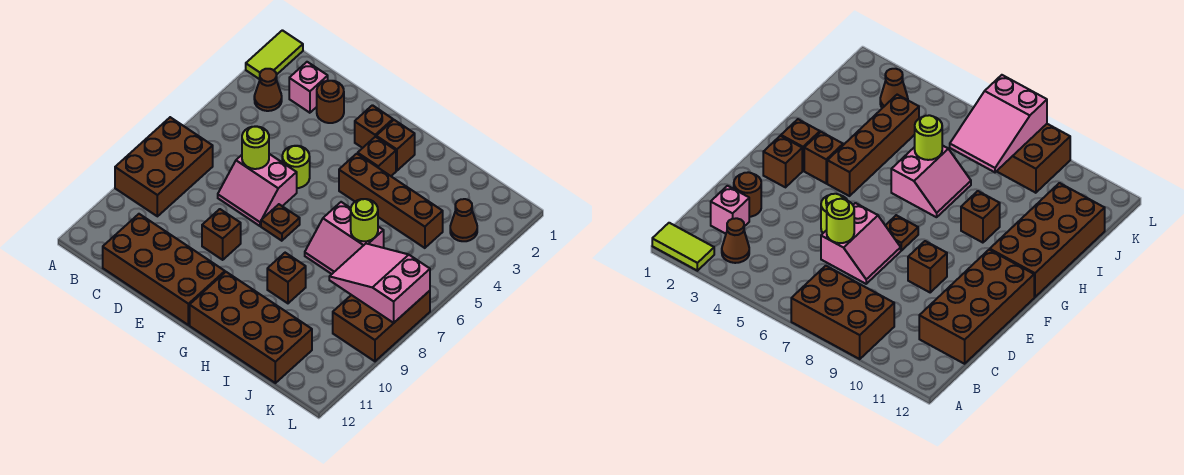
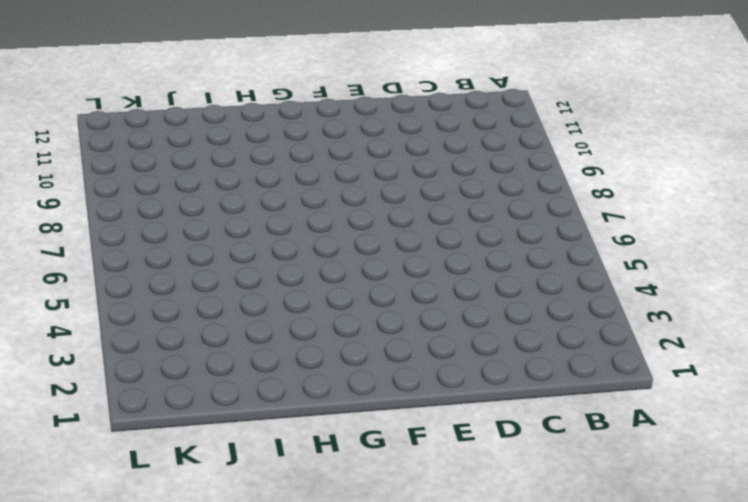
none -> lime 1x2 tile [246,30,303,79]
none -> brown 2x3 brick [115,117,213,216]
none -> brown 1x1 cone [254,69,282,111]

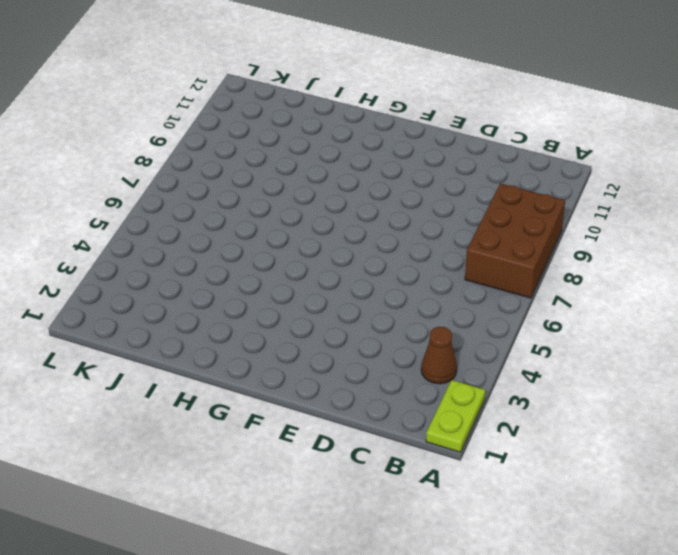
lime 1x2 plate [426,380,486,452] -> lime 1x2 tile [246,30,303,79]
none -> pink 1x1 brick [289,62,328,113]
none -> brown 2x4 brick [103,214,225,325]
none -> brown 1x1 round brick [317,81,344,123]

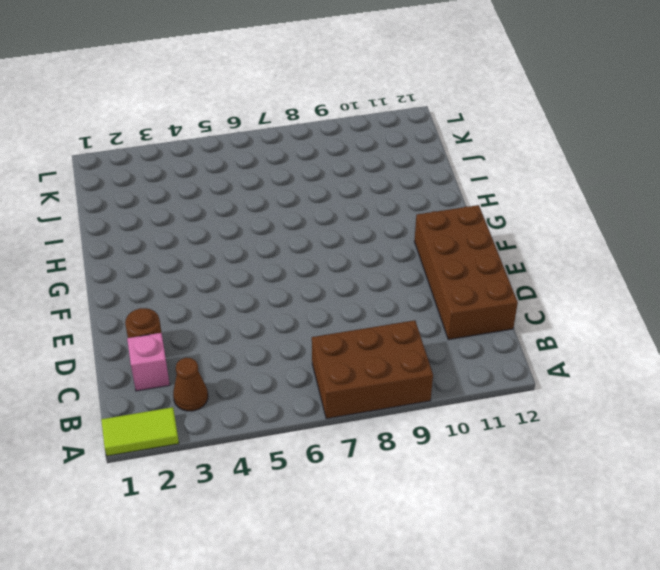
none -> pink 2x2 slope [218,154,297,226]
none -> lime 1x1 round brick [282,146,310,188]
none -> brown 1x1 brick [202,209,241,260]

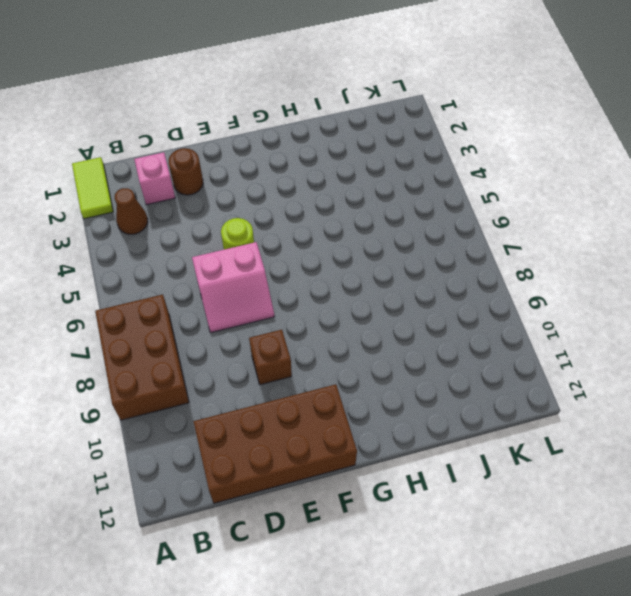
none -> brown 1x1 brick [355,105,393,148]
none -> brown 1x1 plate [261,204,300,241]
none -> brown 1x1 brick [376,120,415,171]

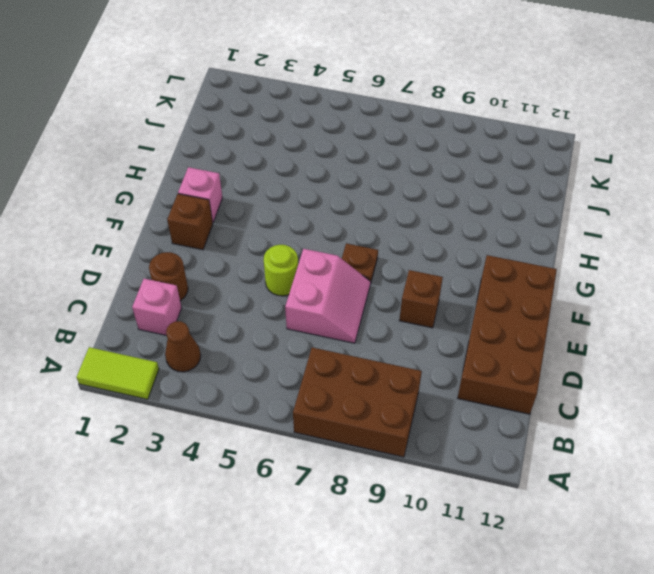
pink 1x1 brick [178,167,223,222] -> brown 1x1 brick [376,120,415,171]
none -> brown 1x1 brick [358,137,396,176]
none -> brown 1x4 brick [339,154,443,248]
none -> brown 2x4 brick [190,272,312,383]

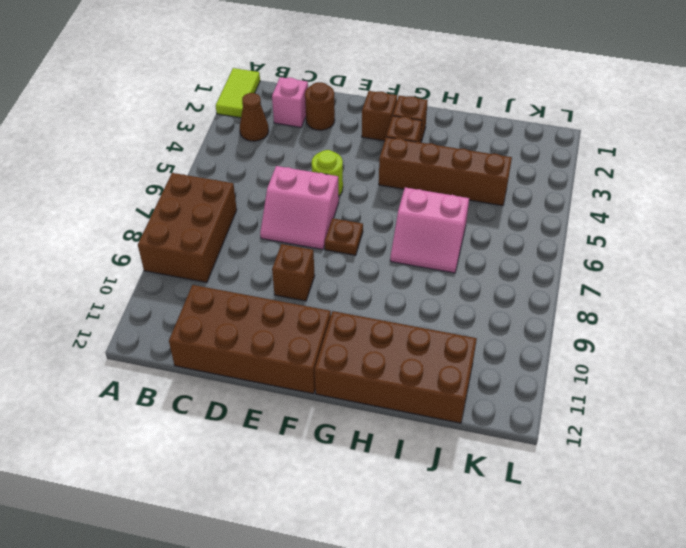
none -> brown 1x1 brick [267,253,306,303]
none -> brown 1x1 cone [450,199,477,241]
none -> brown 2x3 brick [333,291,430,361]

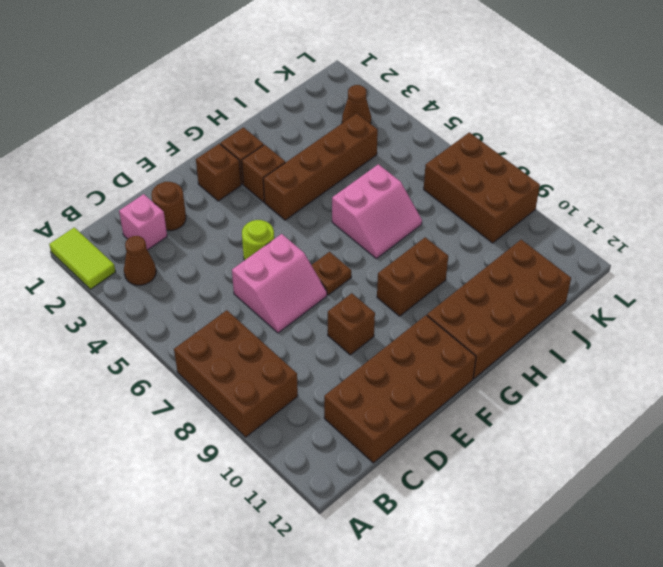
brown 1x2 brick [377,237,448,316] -> brown 1x1 brick [267,253,306,303]
none -> lime 1x1 round brick [242,126,269,169]
none -> lime 1x1 round brick [351,199,378,241]
none -> pink 2x3 slope [329,244,430,323]

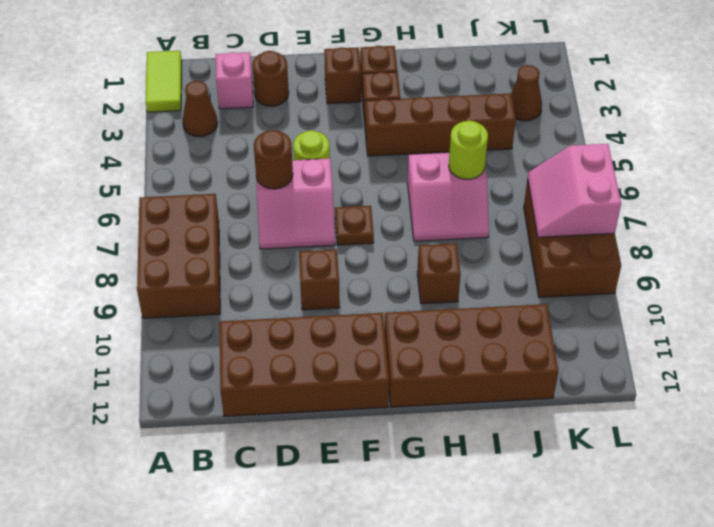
brown 1x1 round brick [254,130,293,189] -> lime 1x1 round brick [242,126,269,169]
pink 2x2 slope [528,144,621,237] -> pink 2x3 slope [329,244,430,323]

